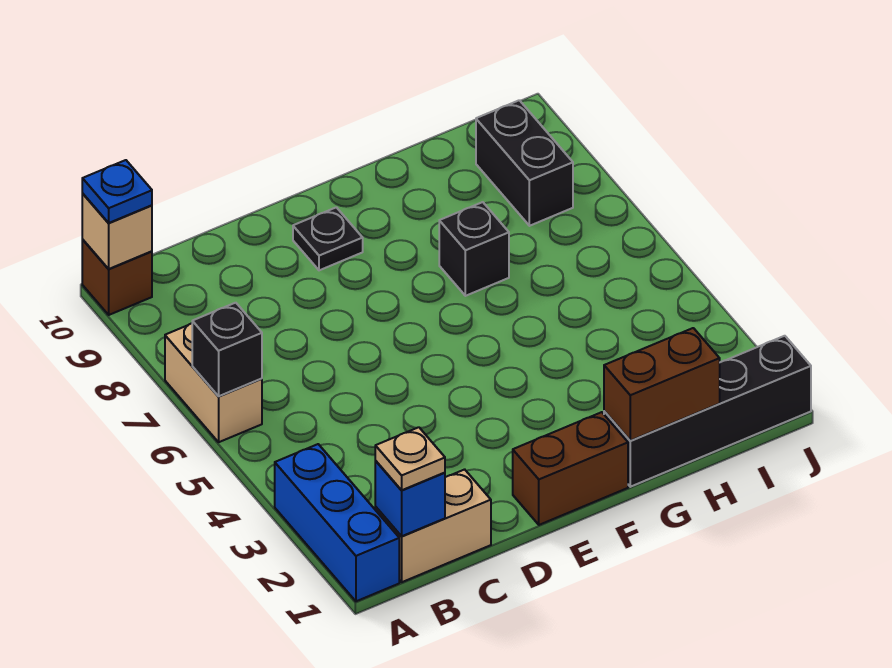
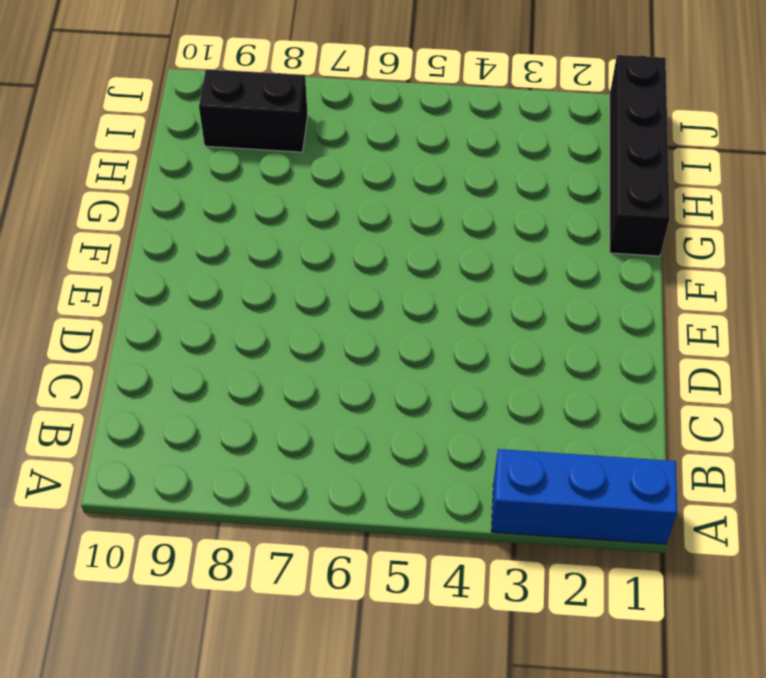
none -> tan 1x2 brick [165,323,262,442]
none -> brown 1x1 brick [82,240,152,315]
none -> tan 1x2 brick [375,469,491,582]

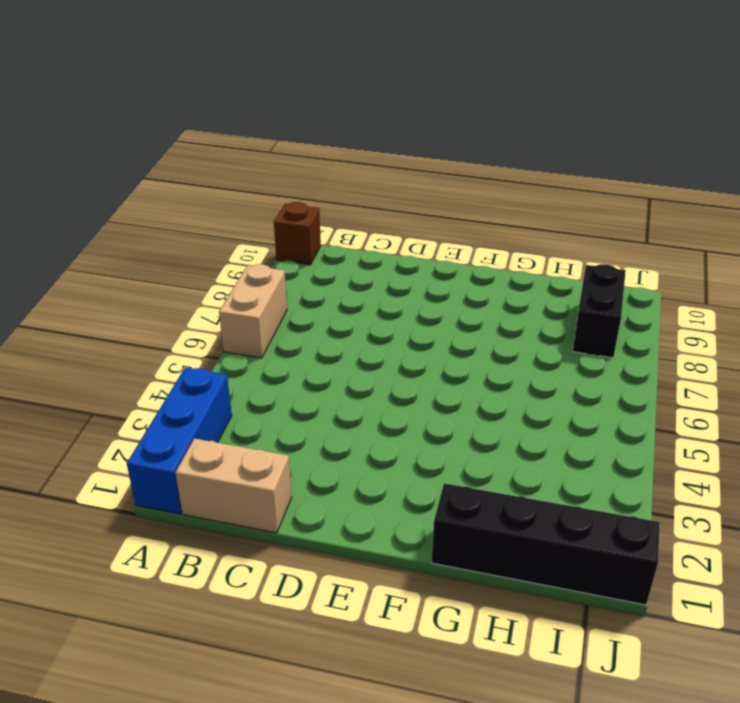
none -> brown 1x2 brick [513,412,628,525]
none -> black 1x1 plate [293,207,363,270]
none -> black 1x1 brick [439,202,509,296]

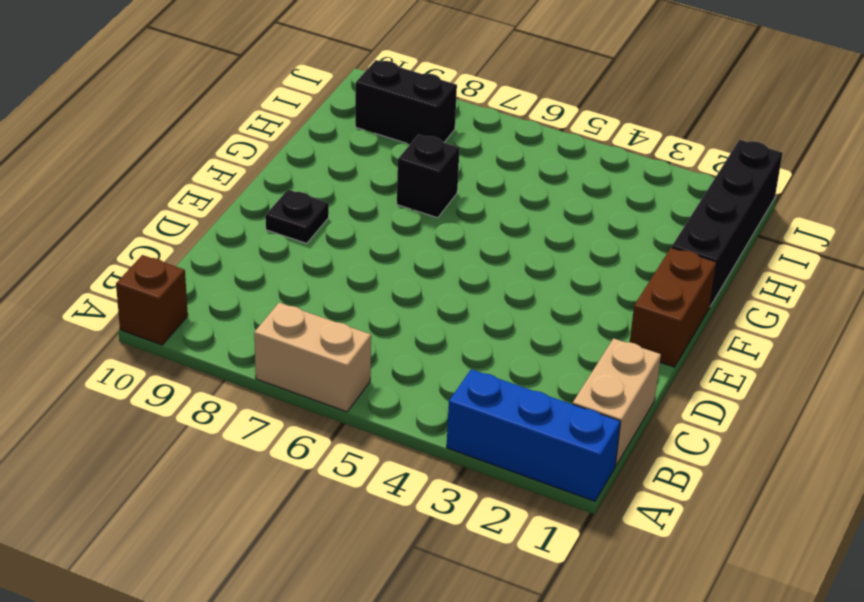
none -> black 1x1 brick [192,303,262,396]
none -> tan 1x1 brick [82,194,152,269]
none -> blue 1x1 brick [375,461,445,536]

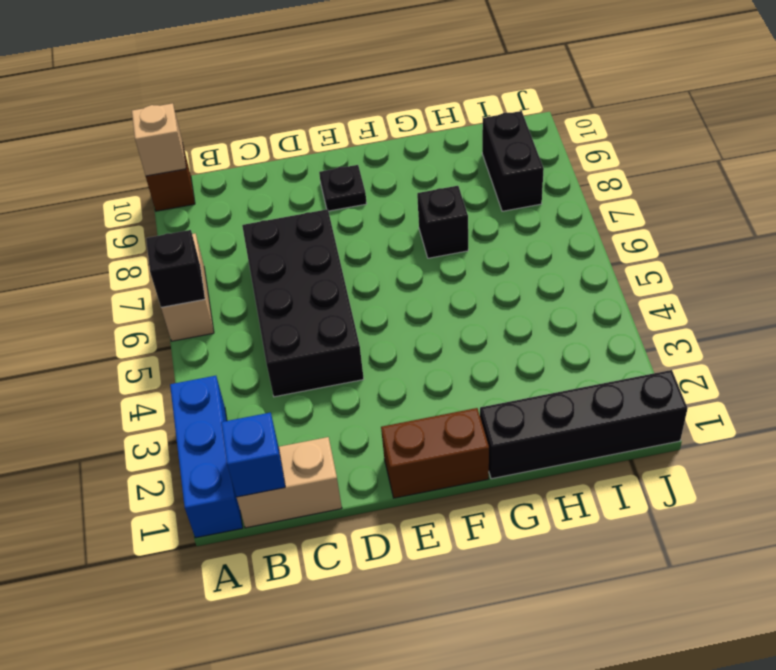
black 2x4 brick [242,209,364,397] -> none
none -> brown 1x2 brick [604,328,720,441]
none -> blue 1x1 plate [82,160,152,223]
none -> tan 1x1 plate [375,427,445,490]

